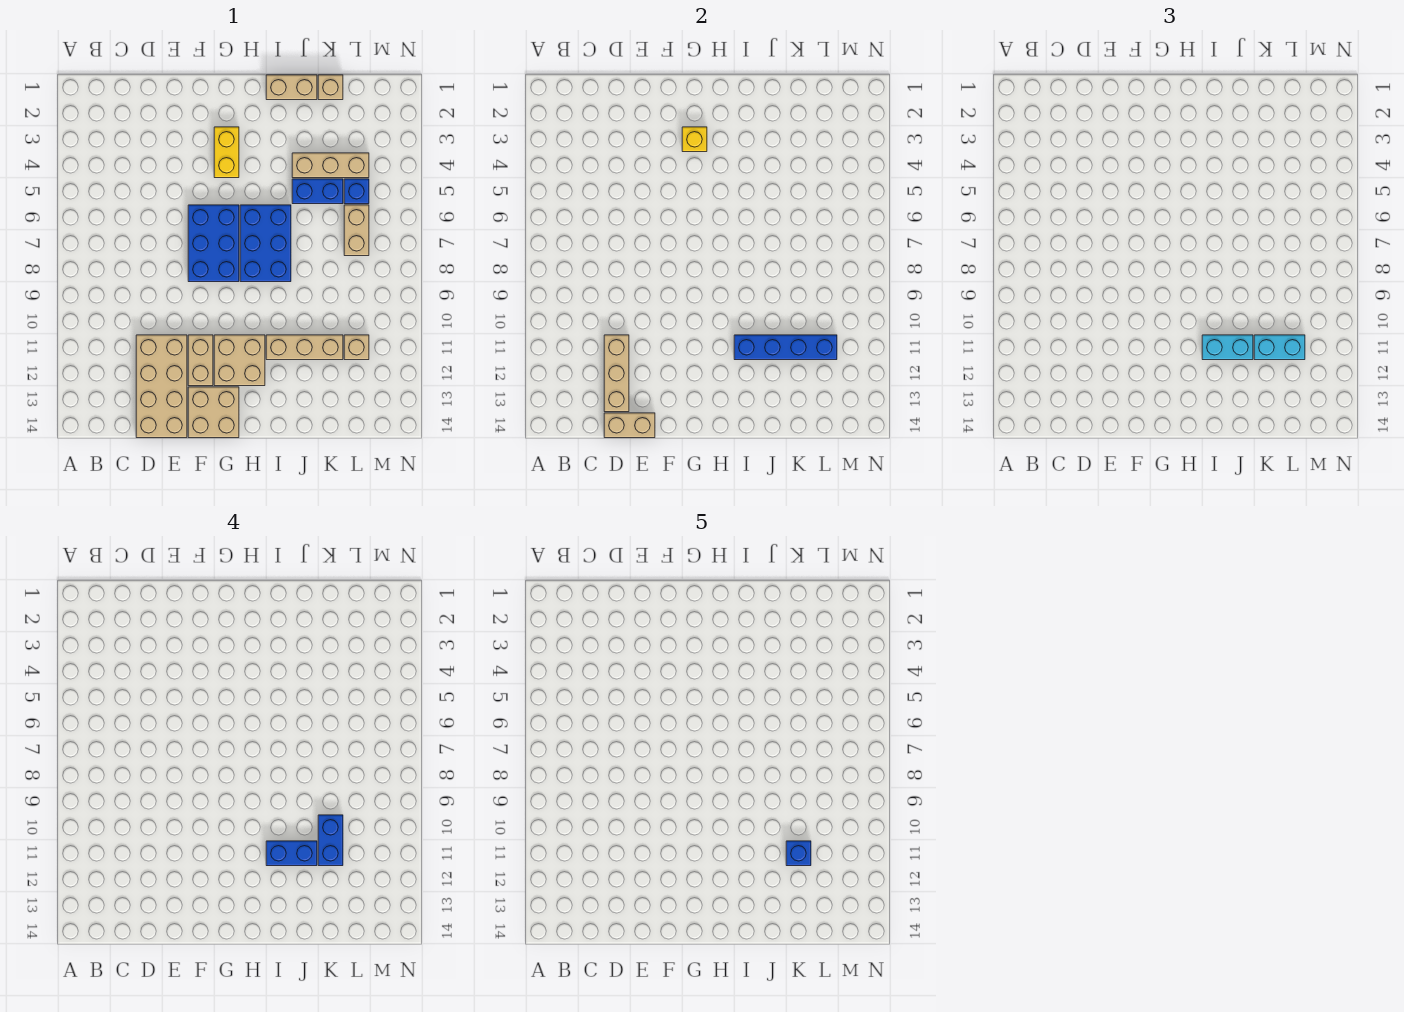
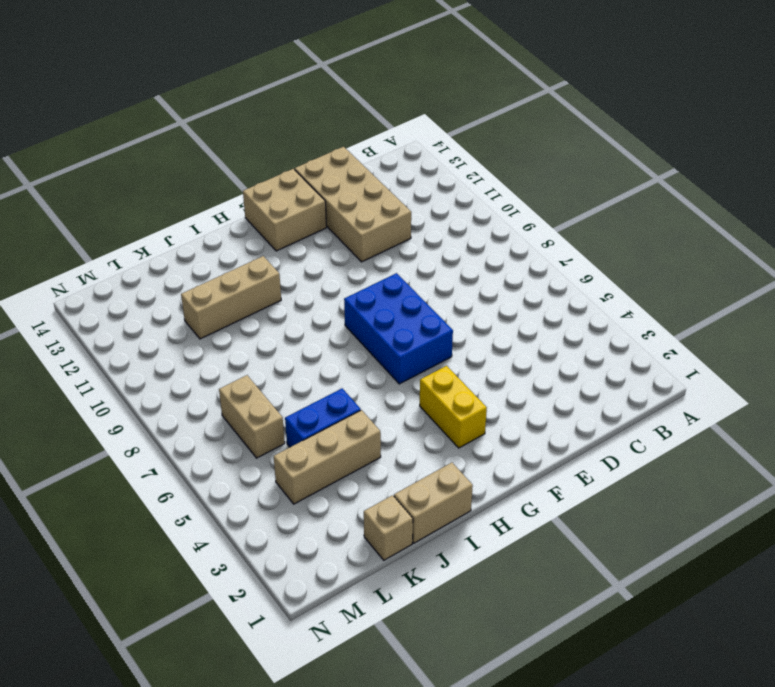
none -> tan 1x2 brick [188,335,213,386]
none -> tan 2x2 brick [214,335,265,386]
none -> blue 2x3 brick [240,205,291,282]

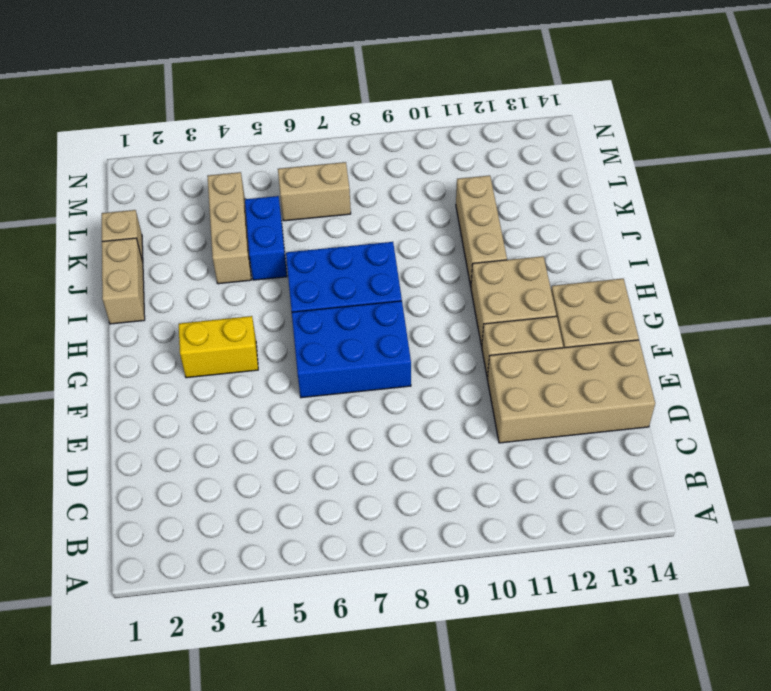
none -> blue 1x1 brick [344,179,369,204]
none -> tan 1x1 brick [344,335,369,360]
none -> tan 1x3 brick [604,335,629,412]

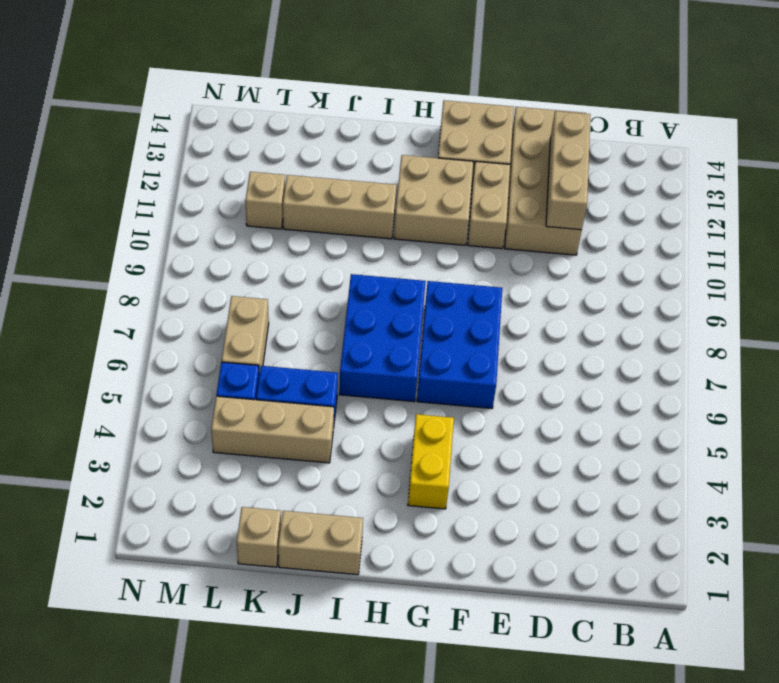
none -> tan 1x2 brick [604,413,655,438]
none -> yellow 1x1 brick [682,127,707,152]
none -> blue 1x4 brick [734,335,837,360]

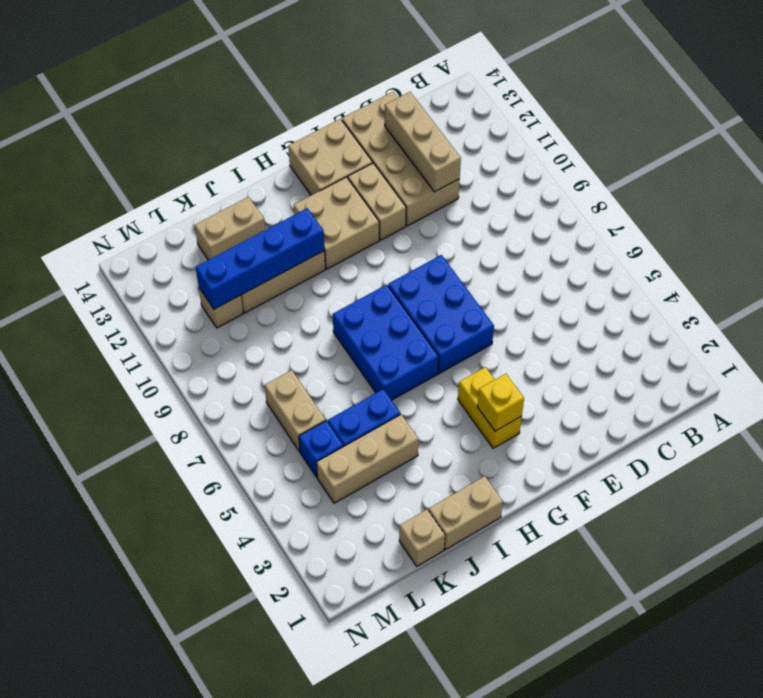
tan 1x2 brick [195,197,265,260] -> tan 1x2 brick moved to [604,413,655,438]
none -> cyan 1x2 brick [1202,335,1253,360]
none -> cyan 1x2 brick [1254,335,1305,360]
none -> blue 1x2 brick [266,841,317,866]

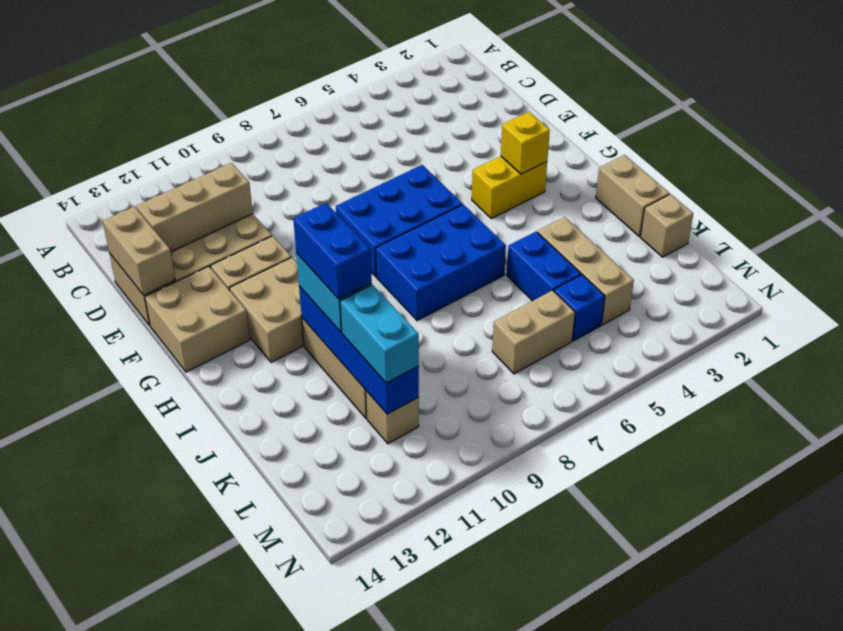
none -> blue 1x2 brick [318,815,343,866]
none -> blue 1x1 brick [786,841,811,866]

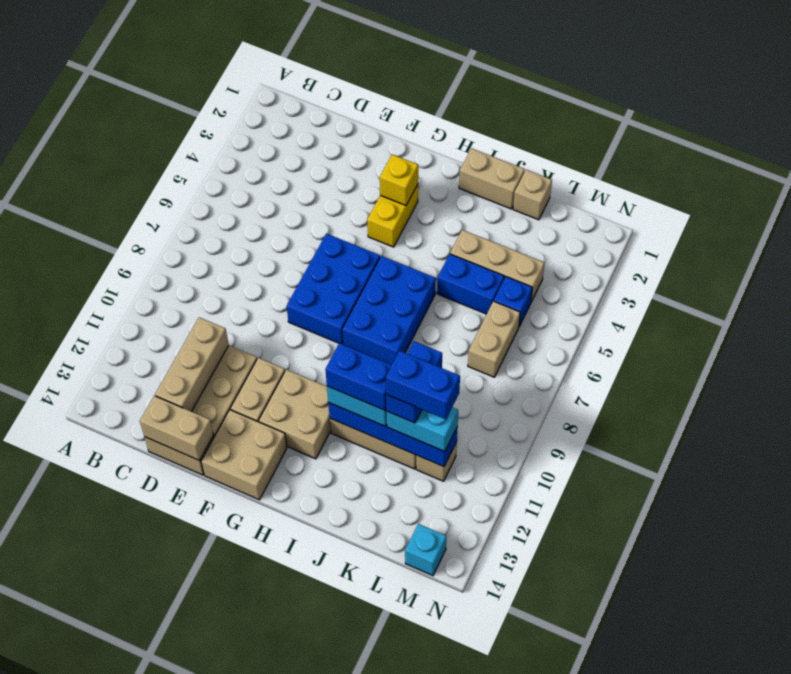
blue 1x2 brick [386,351,460,419] -> blue 1x1 brick [786,841,811,866]
cyan 1x1 brick [405,524,446,576] -> none

